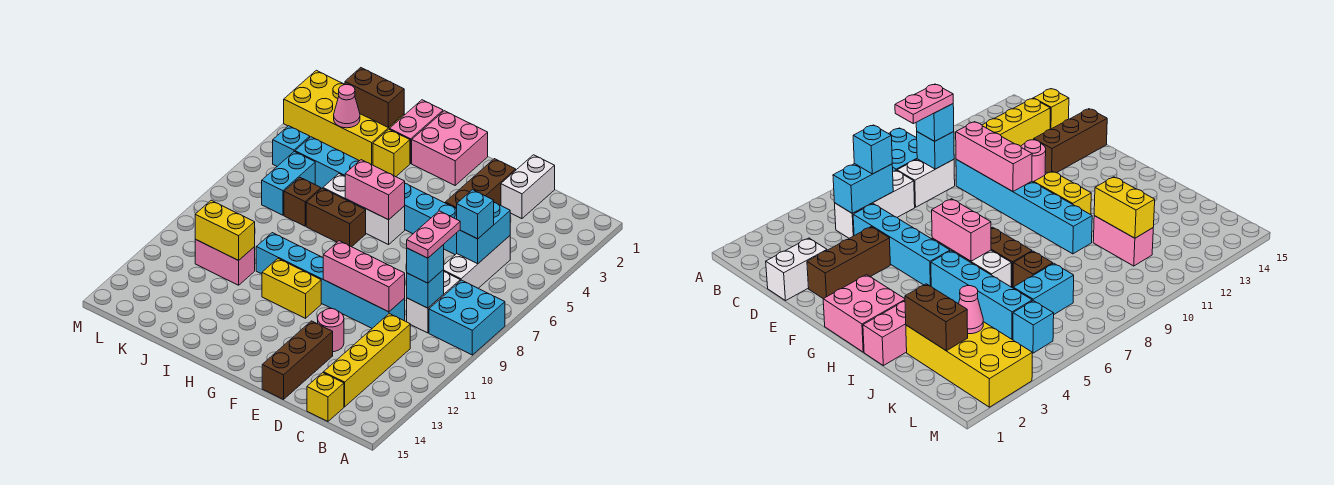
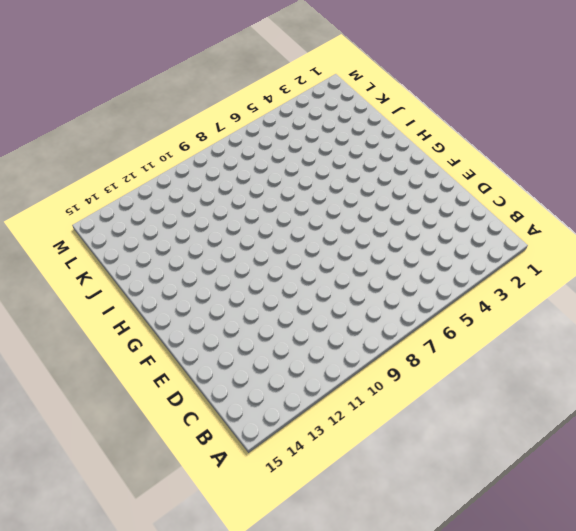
none -> cyan 2x2 brick [429,280,505,355]
none -> white 1x3 brick [443,236,510,288]
none -> white 1x2 brick [407,272,460,333]
none -> yellow 1x4 brick [324,314,410,407]

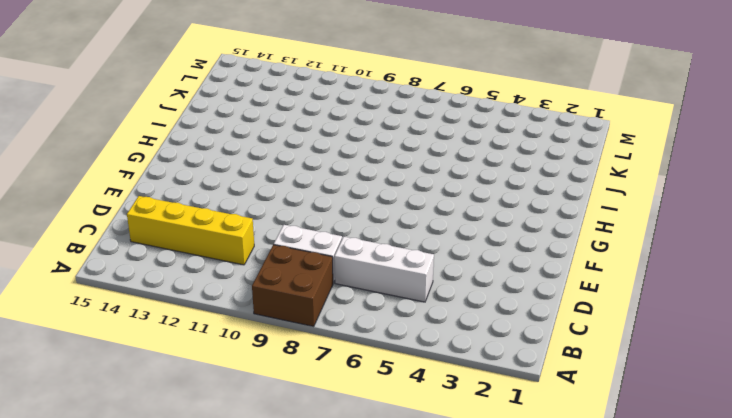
brown 2x2 brick [252,245,333,326] -> cyan 2x2 brick [429,280,505,355]
none -> yellow 1x1 brick [307,373,344,421]
none -> white 1x2 brick [501,155,555,219]
none -> cyan 1x4 brick [405,184,457,255]
none -> cyan 1x6 brick [256,233,405,328]

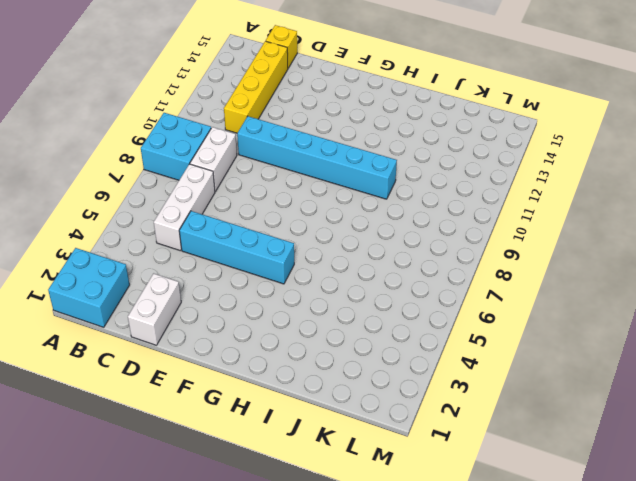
cyan 2x2 brick [48,248,130,327] -> none
none -> brown 1x3 brick [445,159,516,209]
none -> pink 1x1 round brick [318,309,344,352]
none -> brown 1x3 brick [262,321,333,400]
none -> pink 2x2 brick [412,111,488,185]

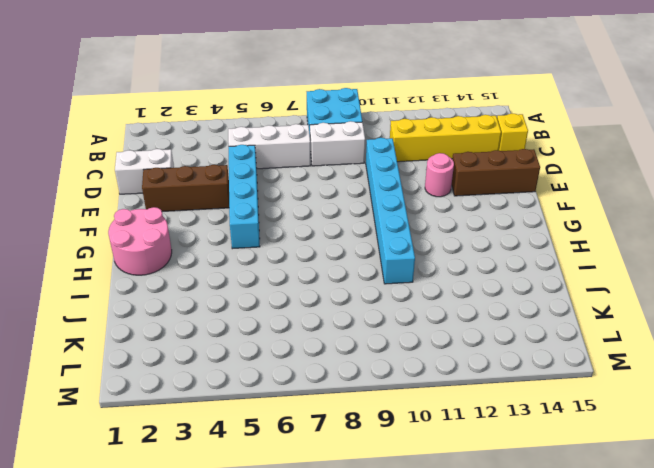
pink 2x2 round brick [108,207,172,275] -> pink 2x2 brick [412,111,488,185]
none -> white 1x3 brick [323,174,405,245]
none -> yellow 1x2 brick [262,259,321,318]
none -> cyan 1x4 brick [295,137,359,189]
none -> brown 1x2 brick [306,188,366,247]

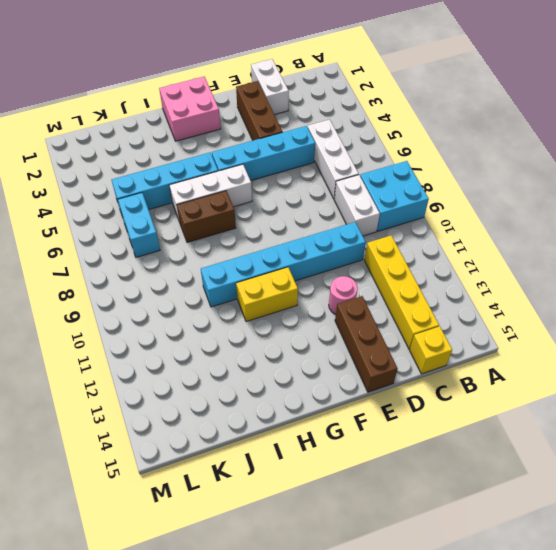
none -> pink 1x2 brick [389,100,443,163]
none -> yellow 1x1 brick [373,129,410,177]
none -> yellow 2x4 brick [284,70,404,165]
none -> brown 1x1 brick [284,178,321,226]

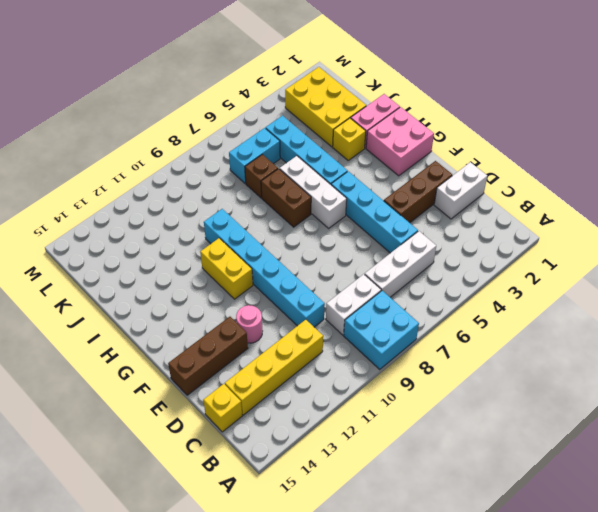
yellow 2x3 brick [285,67,366,147] -> yellow 2x4 brick [284,70,404,165]
none -> pink 1x2 brick [195,239,255,285]
none -> cyan 1x1 brick [273,126,310,166]
none -> cyan 1x2 brick [457,203,510,264]
none -> cyan 1x1 brick [407,270,444,308]

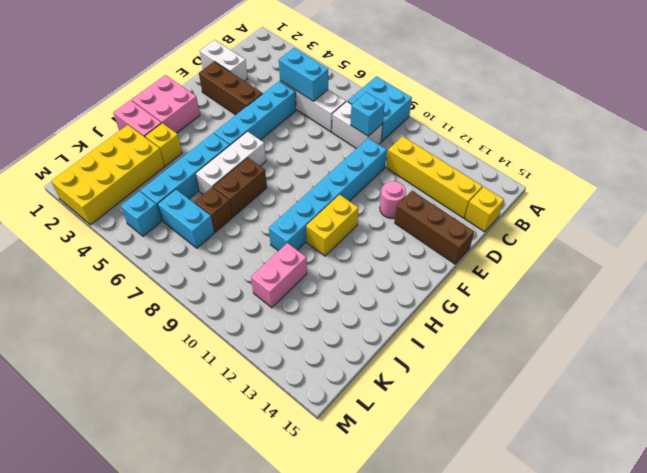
none -> pink 1x3 brick [323,241,405,312]
none -> pink 1x2 brick [345,160,405,220]
none -> brown 1x2 brick [345,68,404,128]
none -> yellow 1x2 brick [195,200,255,260]

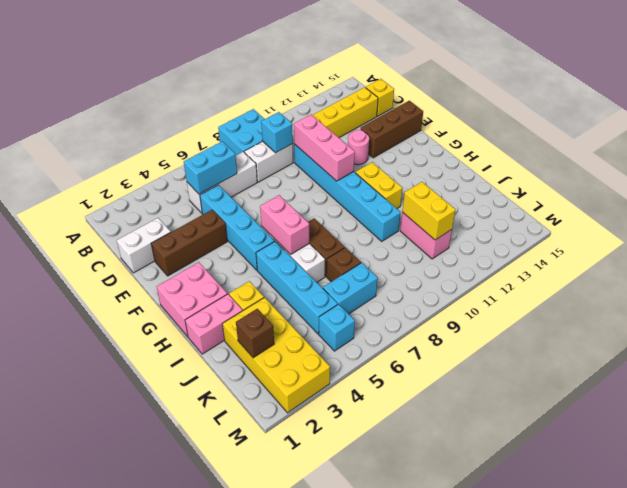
brown 1x1 brick [236,309,274,358] -> brown 1x2 brick [345,68,404,128]
none -> pink 1x1 cone [334,85,360,128]
none -> cyan 1x1 brick [457,190,494,239]
none -> cyan 1x1 brick [407,245,444,283]
none -> pink 1x2 plate [407,211,460,258]

